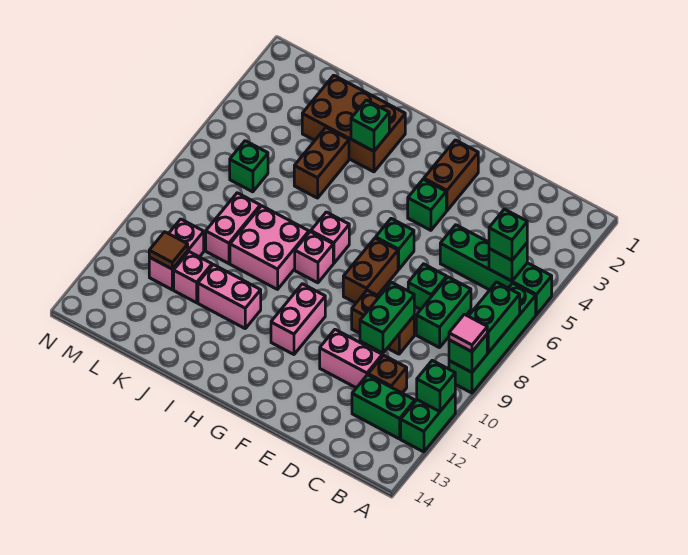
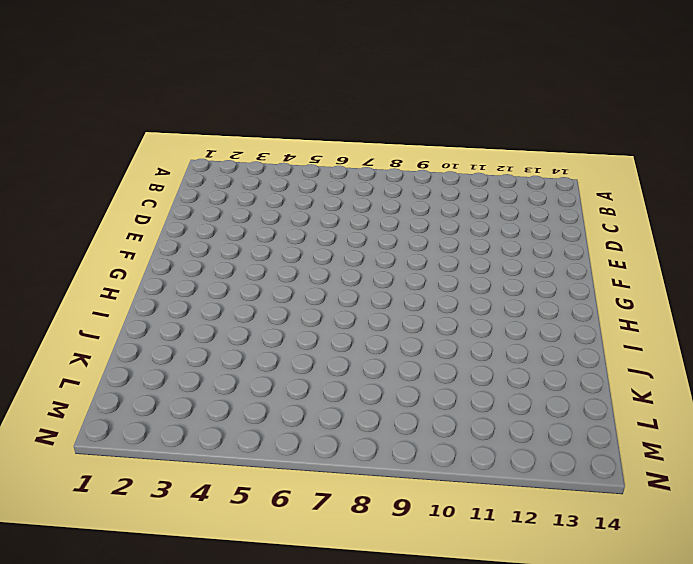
none -> green 1x4 brick [440,225,552,315]
none -> green 1x4 brick [449,283,536,393]
none -> green 1x2 brick [401,394,455,452]
none -> green 1x2 brick [352,375,415,439]

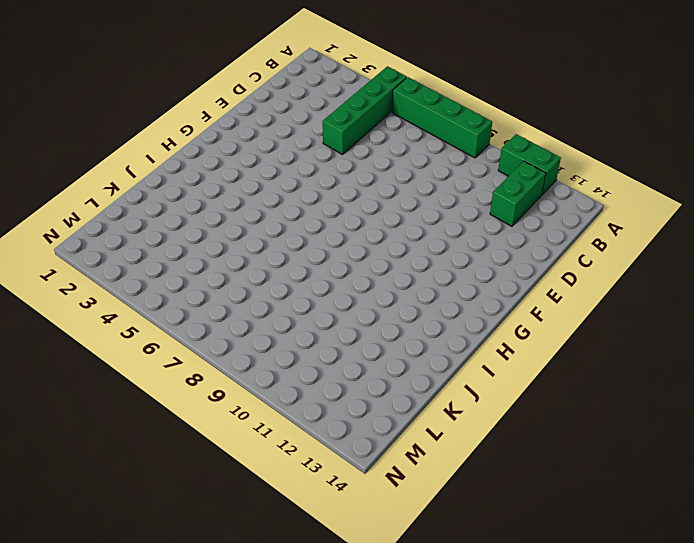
none -> green 1x2 brick [416,277,471,348]
none -> brown 1x1 brick [368,355,407,393]
none -> green 1x1 brick [408,264,447,310]
none -> brown 1x2 brick [352,290,414,354]

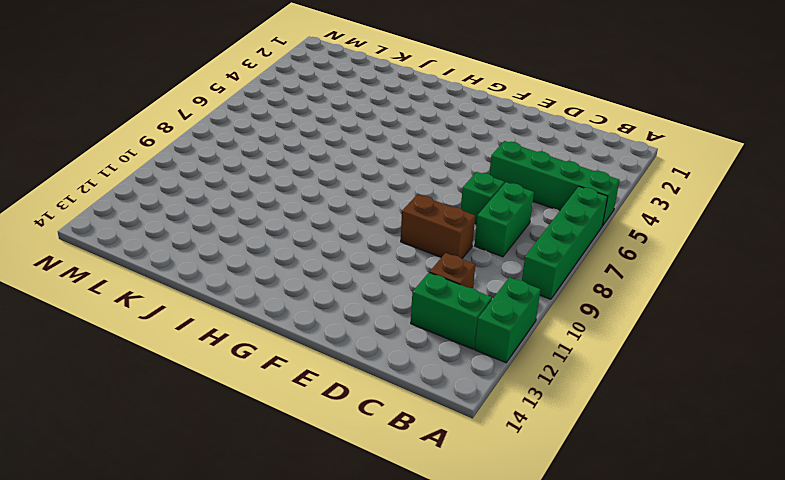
none -> pink 1x2 brick [320,330,382,388]
none -> brown 1x2 brick [424,140,478,211]
none -> green 1x1 brick [408,179,446,230]
none -> green 1x1 brick [376,219,414,269]

